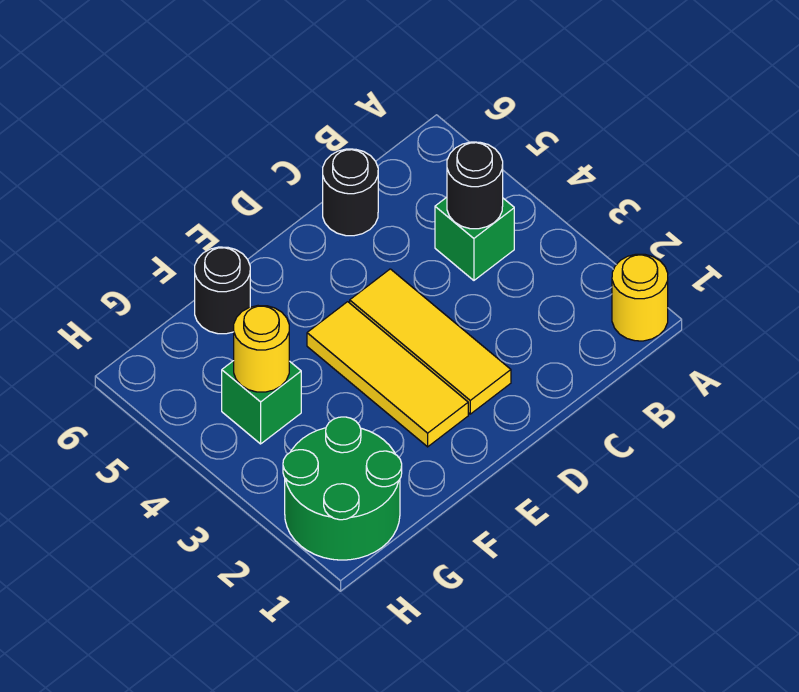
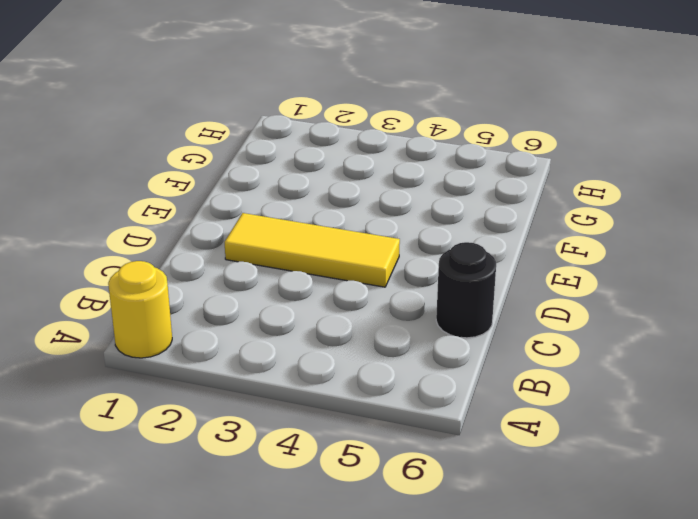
none -> green 1x1 brick [435,197,514,280]
none -> yellow 1x3 tile [307,302,468,447]

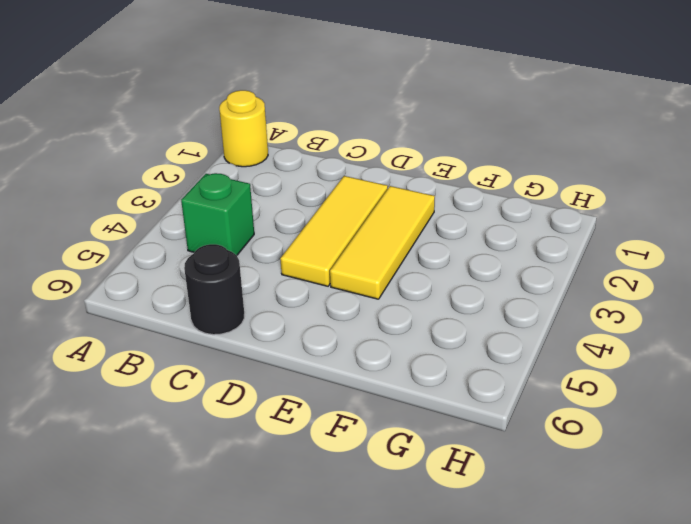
none -> black 1x1 round brick [195,247,250,334]
none -> green 2x2 round brick [283,417,402,560]

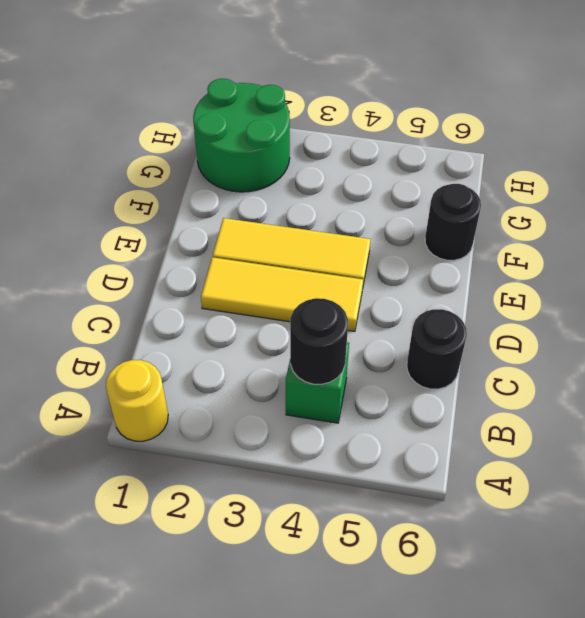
none -> green 1x1 brick [222,361,301,444]
none -> yellow 1x1 round brick [234,306,289,392]

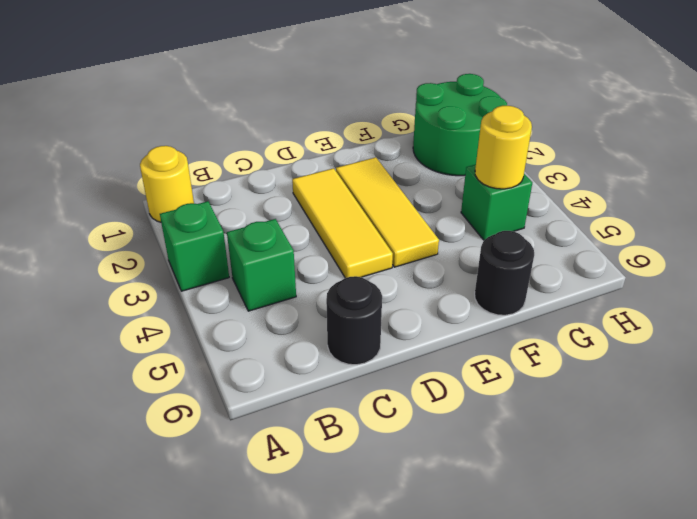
green 1x1 brick [160,201,229,291] -> none
none -> black 1x1 round brick [447,142,503,229]

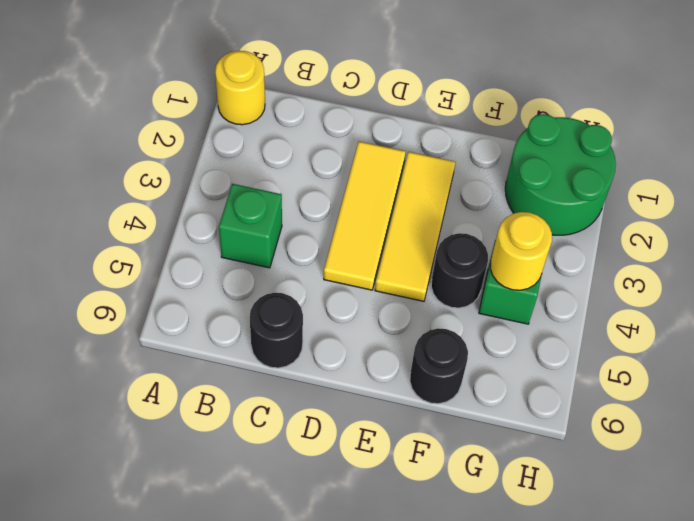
black 1x1 round brick [431,233,488,308] -> black 1x1 round brick moved to [447,142,503,229]

